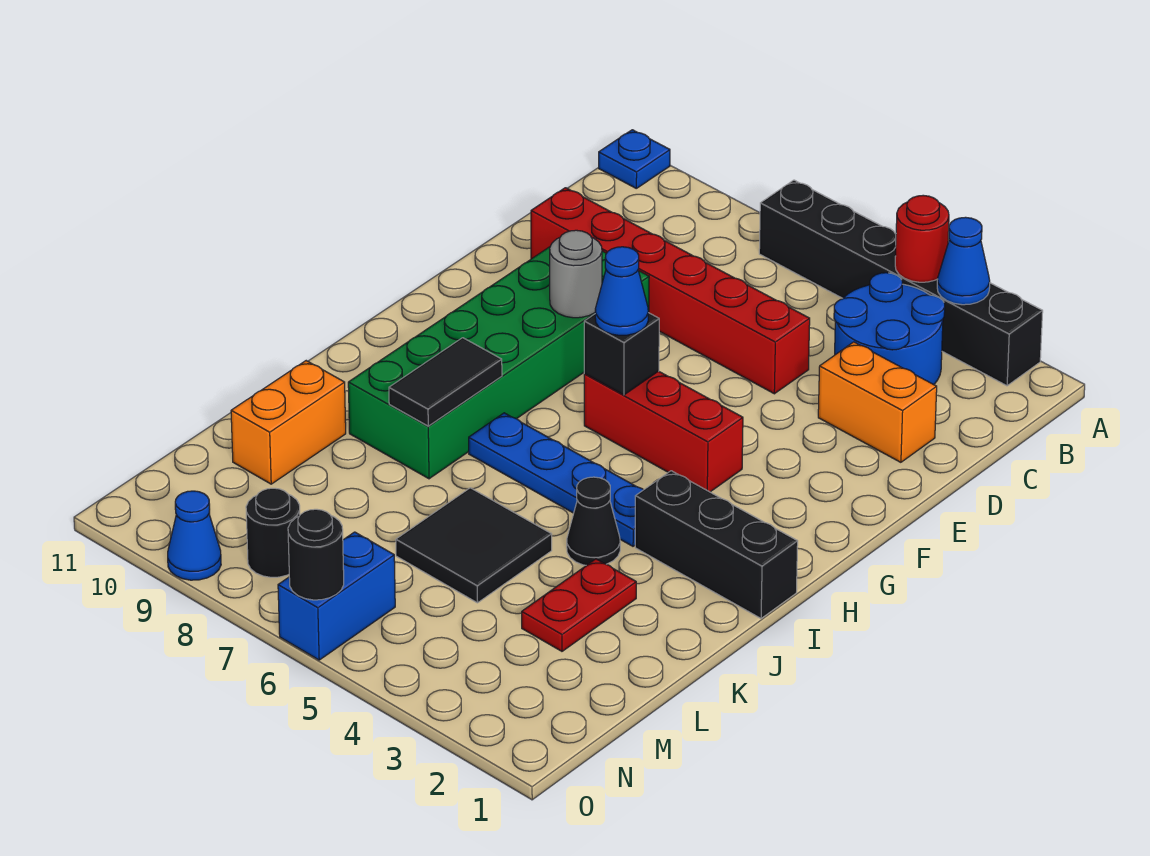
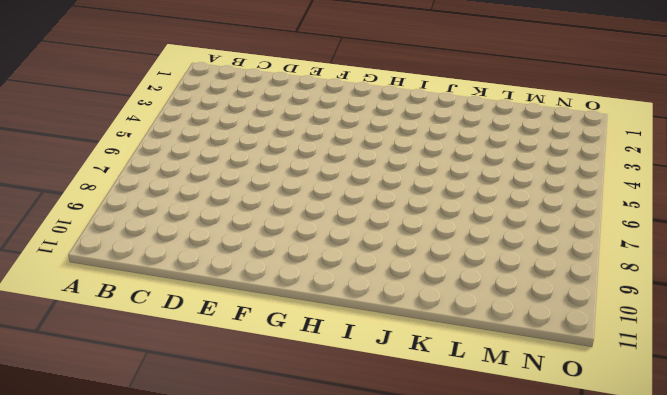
none -> black 1x6 brick [759,180,1043,386]
none -> blue 1x1 plate [599,130,670,188]
none -> blue 2x2 round brick [834,273,945,385]

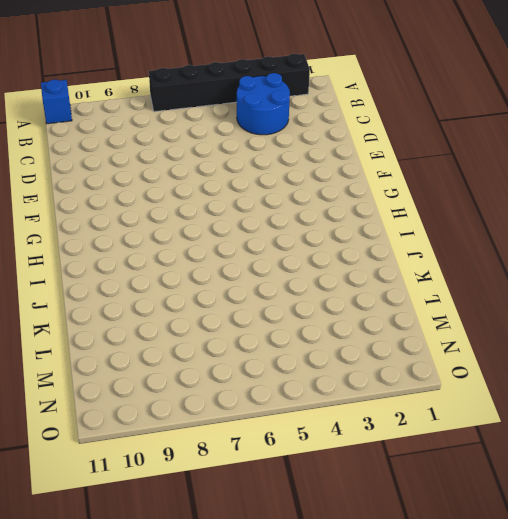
blue 1x1 brick [41,80,72,124] -> blue 1x1 plate [599,130,670,188]
none -> orange 1x2 brick [818,342,937,462]
none -> red 1x6 brick [531,188,810,394]
none -> green 2x6 brick [348,247,649,479]

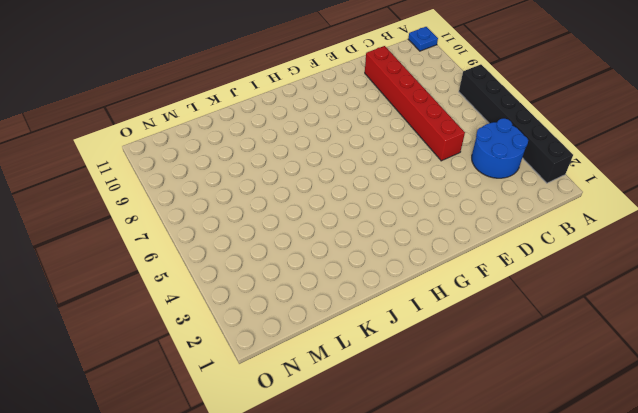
none -> orange 1x2 brick [818,342,937,462]
none -> green 2x6 brick [348,247,649,479]
none -> red 1x3 brick [584,371,743,492]

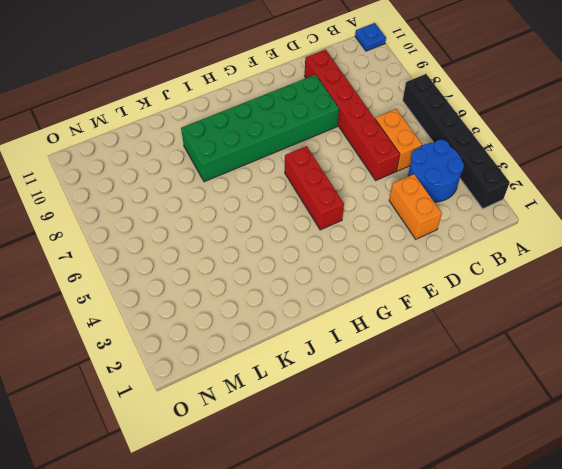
orange 1x2 brick [375,109,422,171] -> orange 1x2 brick turned to [231,361,346,484]
none -> black 1x3 brick [635,471,798,618]
none -> blue 1x4 plate [469,413,643,546]
none -> black 1x1 cone [567,477,620,565]

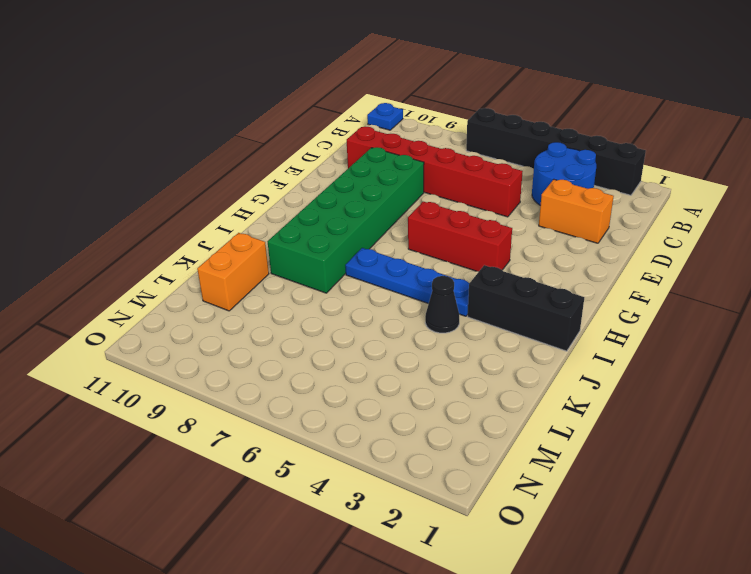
none -> red 1x2 plate [522,559,636,651]
none -> black 2x2 tile [396,488,552,603]
none -> blue 1x2 brick [278,532,395,660]

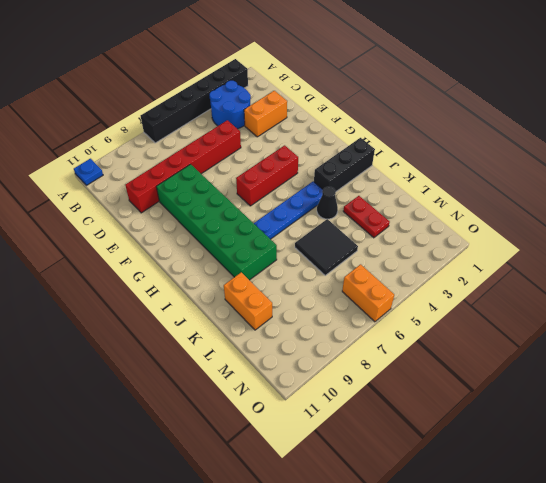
orange 1x2 brick [342,264,394,322] -> blue 1x2 brick [278,532,395,660]
none -> black 1x1 round brick [246,488,300,577]
none -> blue 1x1 cone [168,491,221,580]
none -> blue 1x1 cone [937,217,990,305]

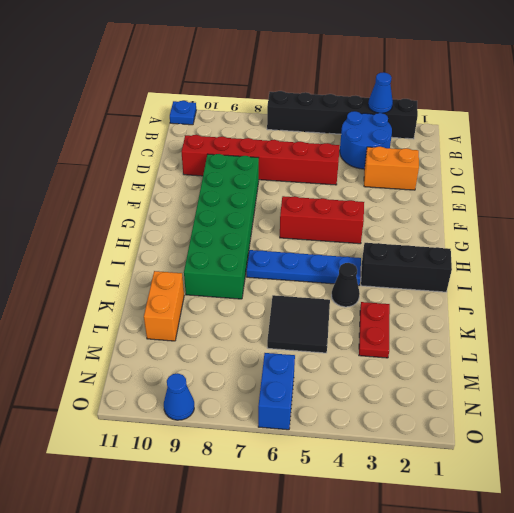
none -> black 1x1 round brick [246,488,300,577]
none -> red 1x1 round brick [895,195,949,282]
none -> grey 1x1 round brick [550,230,602,318]

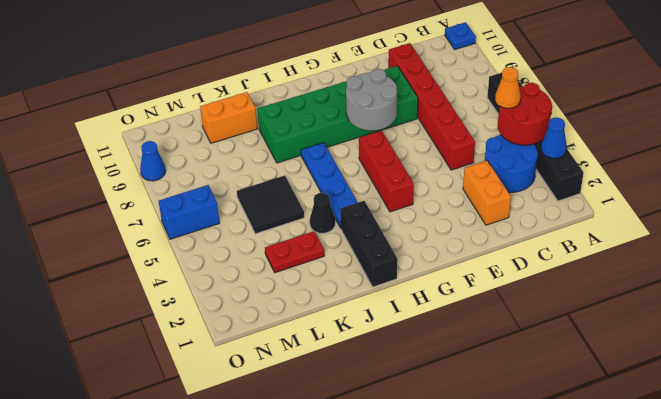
red 2x2 round brick [498,83,552,145] -> red 1x1 round brick [895,195,949,282]
orange 1x1 cone [495,67,521,108] -> none
grey 2x2 round brick [346,69,397,131] -> grey 1x1 round brick [550,230,602,318]
none -> black 1x1 round brick [246,488,300,577]
none -> black 1x1 brick [584,313,659,395]
none -> black 1x2 tile [389,338,502,426]

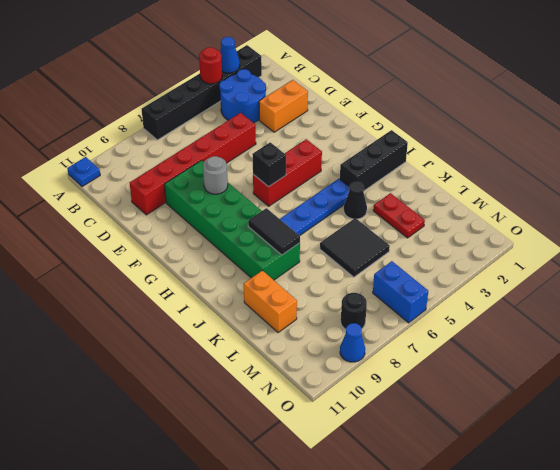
none -> black 1x1 round brick [288,509,344,600]
none -> blue 1x1 cone [595,247,648,335]

